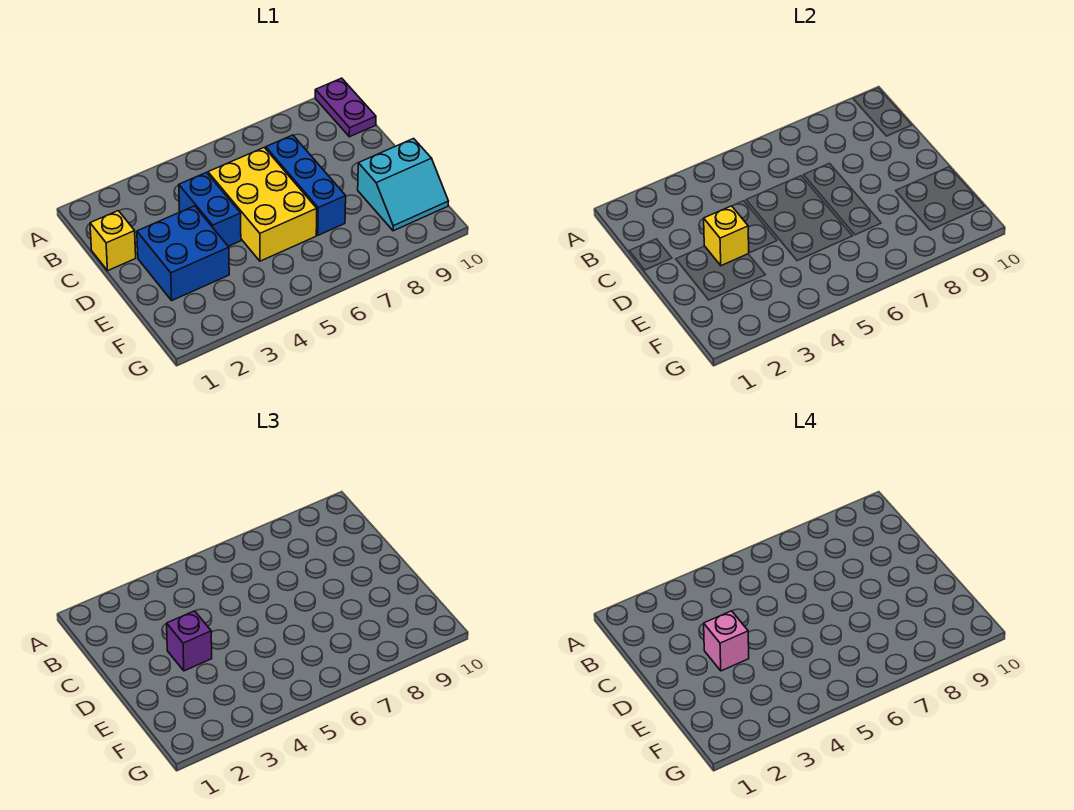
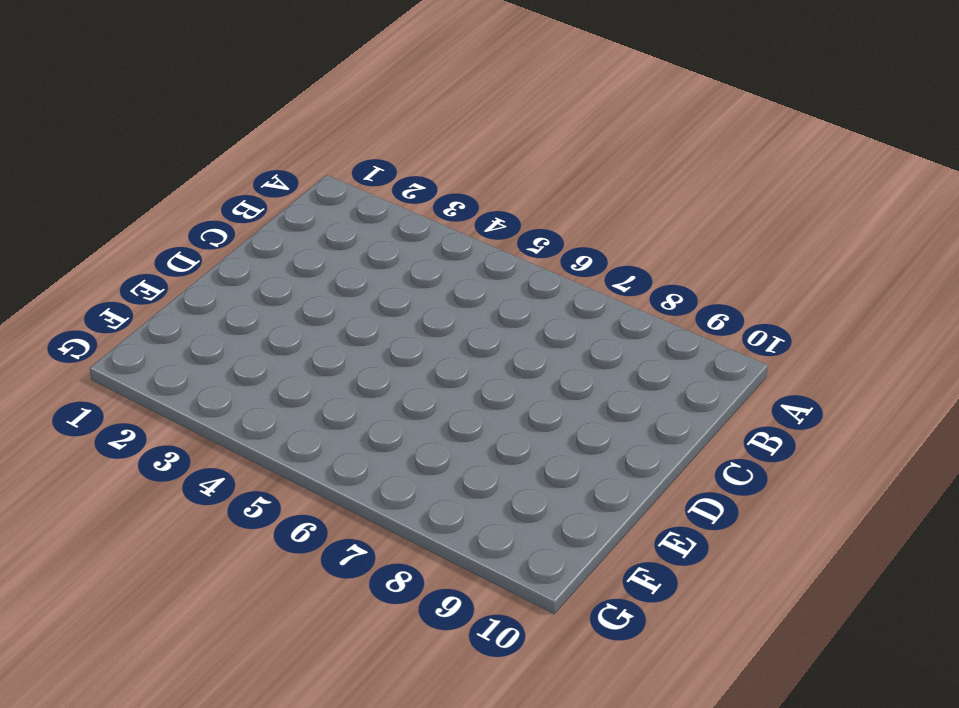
none -> purple 1x2 plate [315,78,376,137]
none -> yellow 1x1 brick [90,211,136,270]

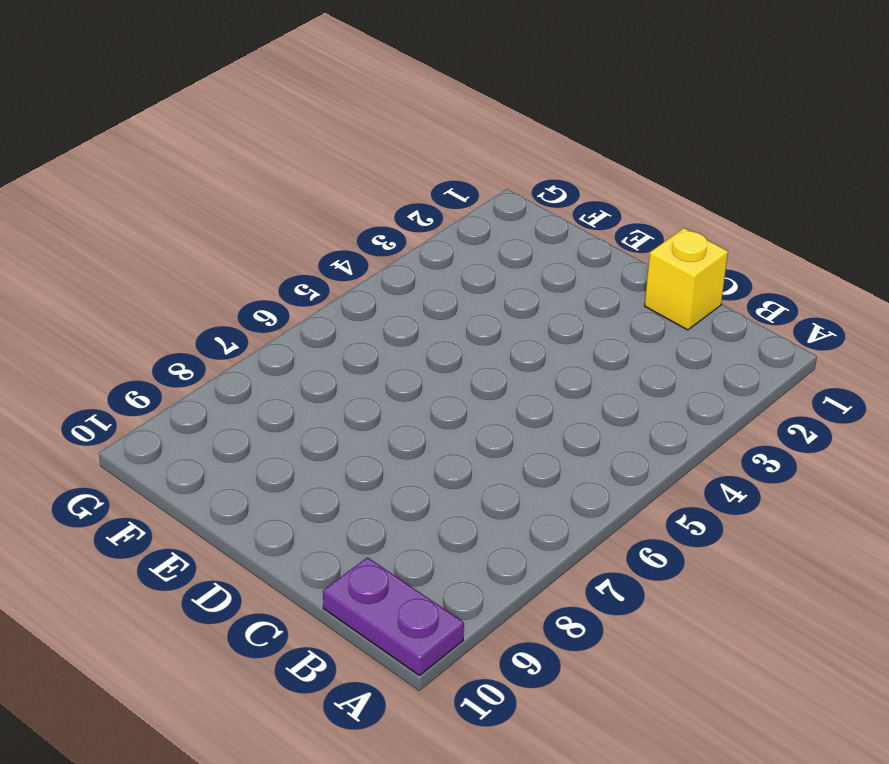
none -> blue 1x2 brick [179,173,241,246]
none -> yellow 2x3 brick [208,148,317,261]

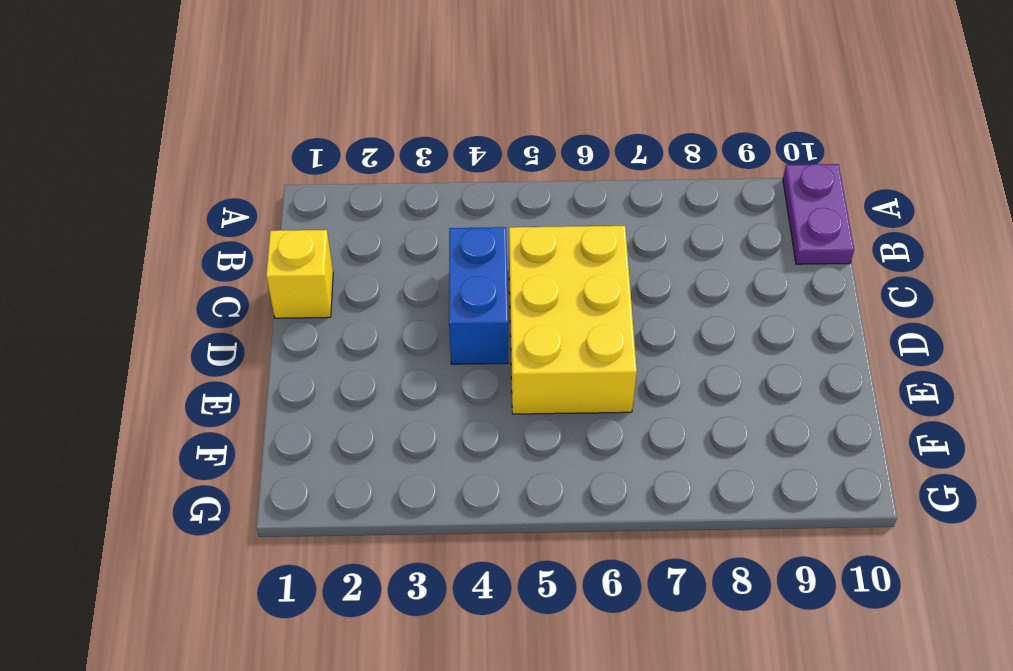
none -> blue 1x3 brick [266,135,346,235]
none -> blue 2x2 brick [137,206,229,300]

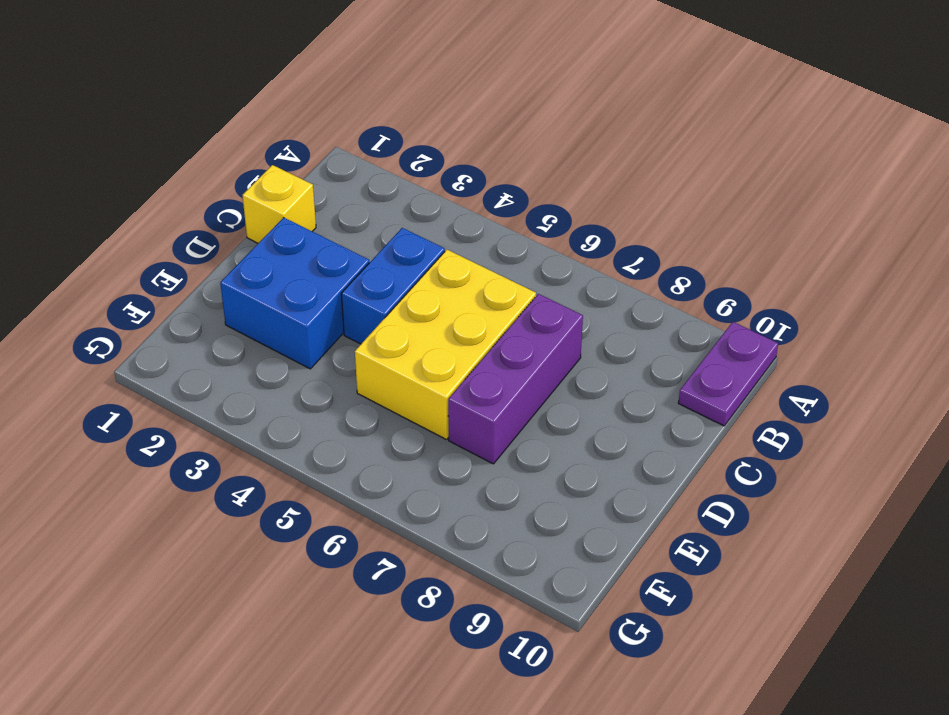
purple 1x3 brick [448,294,583,464] -> blue 1x3 brick [266,135,346,235]
none -> cyan 2x2 slope [358,139,449,231]
none -> yellow 1x1 brick [704,206,749,266]

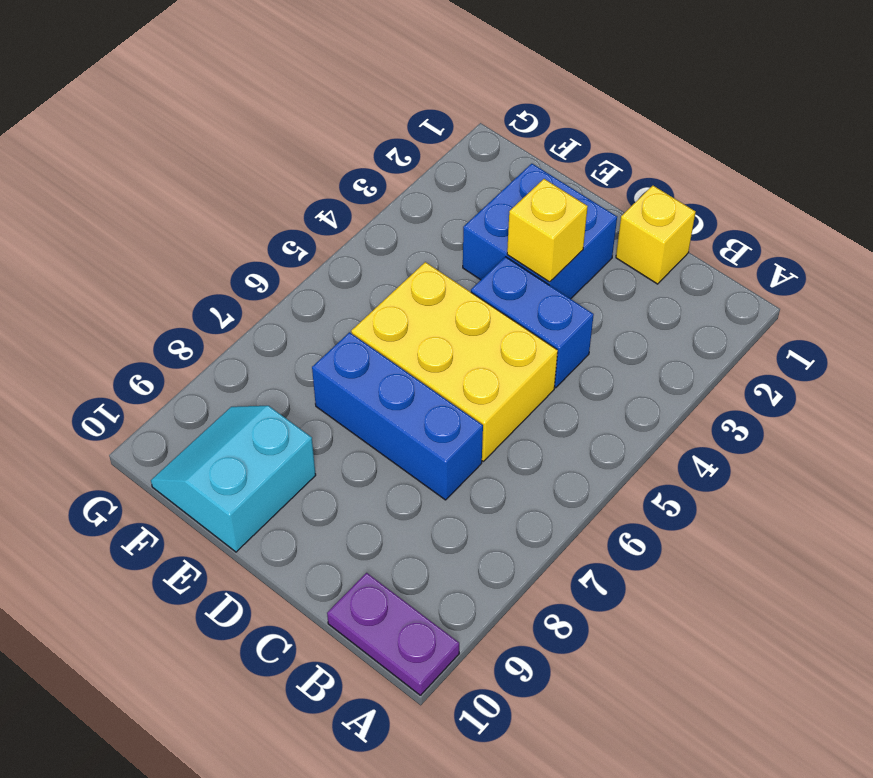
none -> purple 1x1 brick [167,611,212,671]
none -> pink 1x1 brick [704,611,749,671]

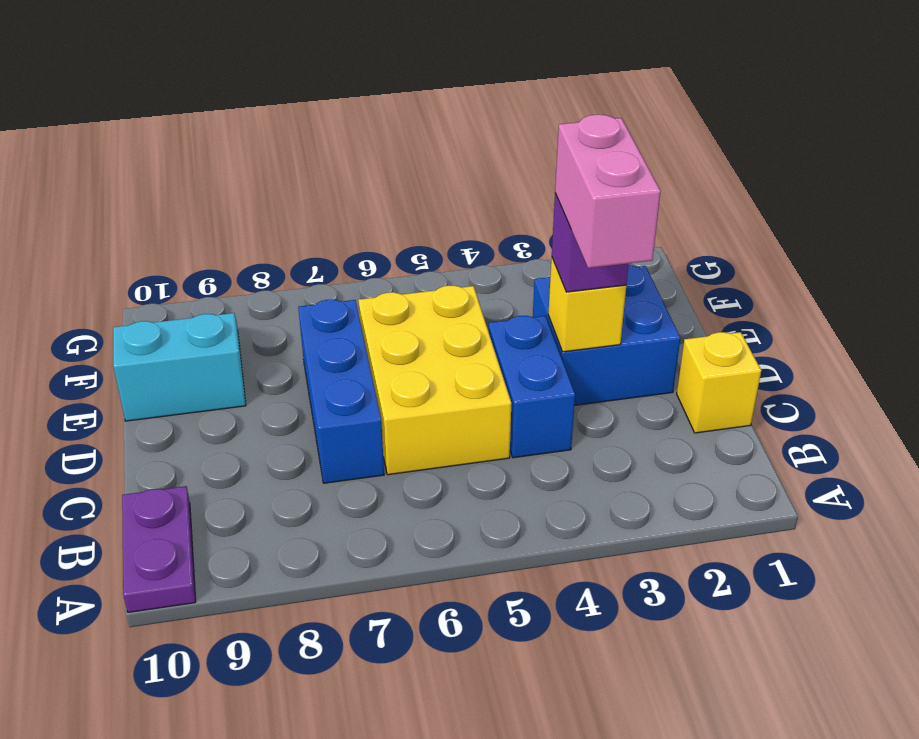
pink 1x2 brick [555,115,661,268] -> pink 1x1 brick [704,611,749,671]

